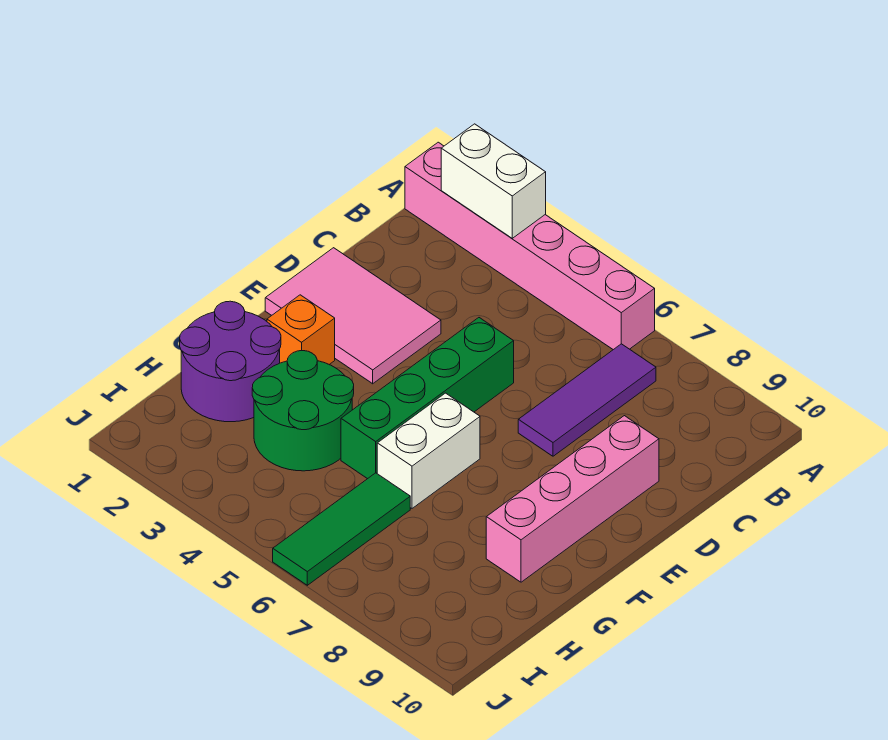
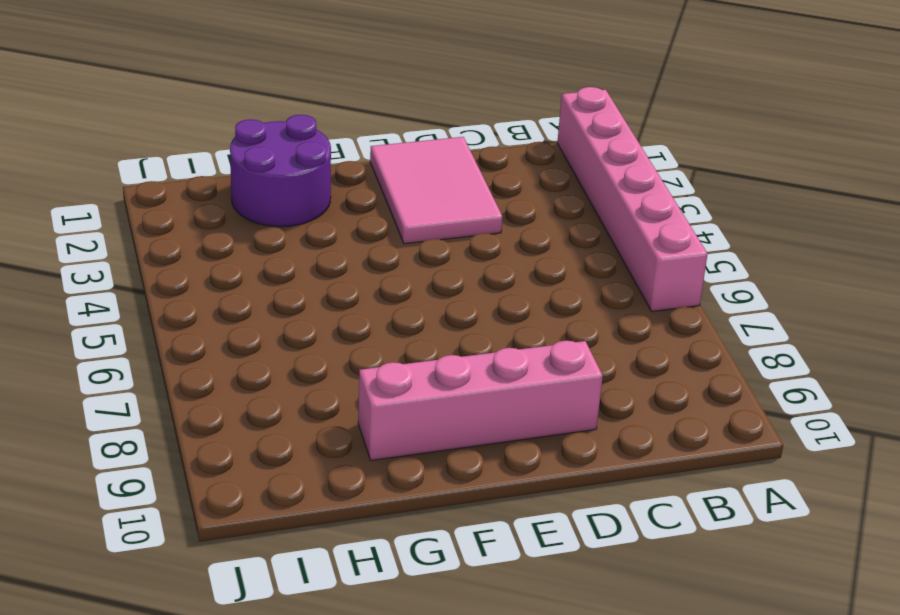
none -> purple 1x3 tile [518,344,656,456]
none -> green 1x4 brick [341,318,514,479]

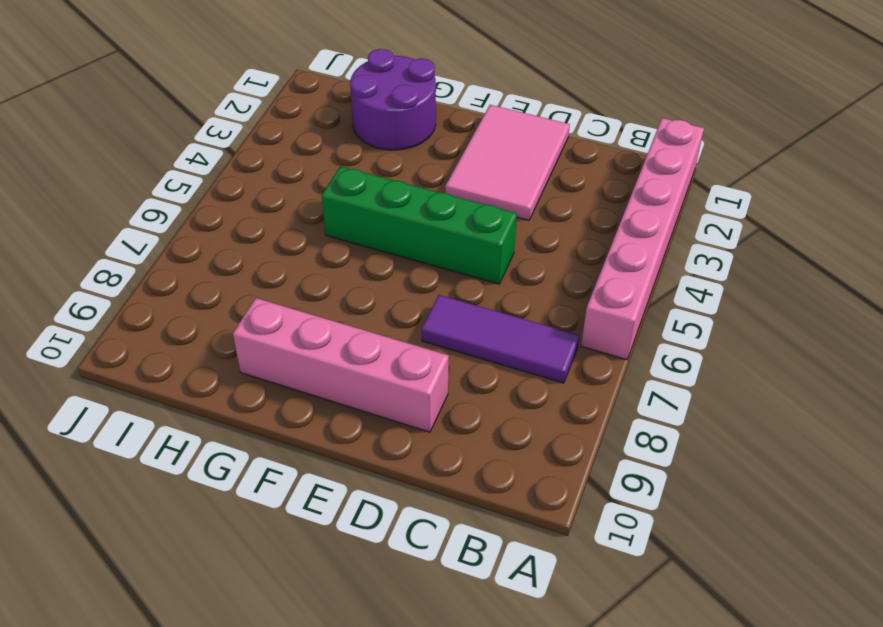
none -> orange 1x1 brick [267,295,335,365]
none -> white 1x2 brick [377,393,480,508]

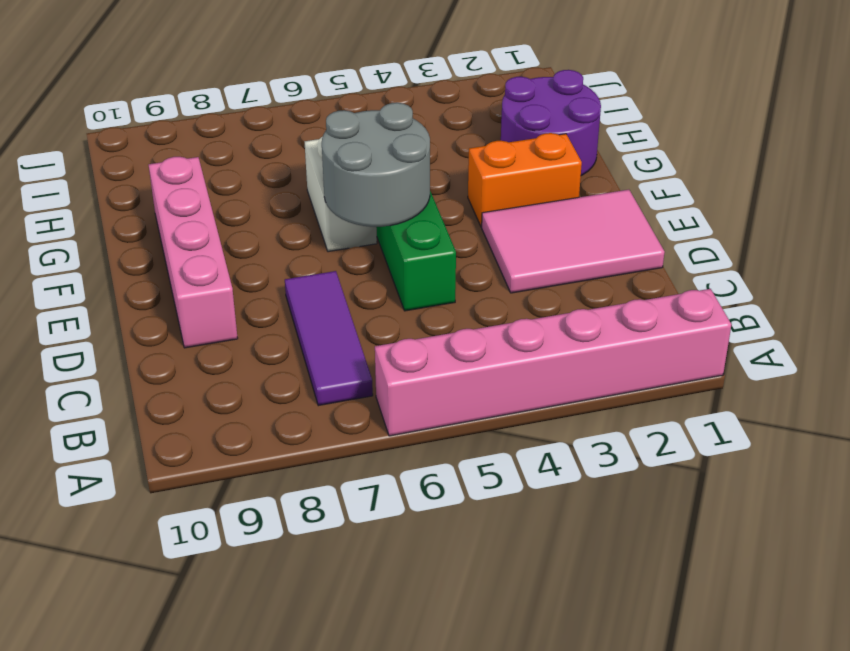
grey 2x2 round brick [322,103,430,227] -> none
orange 1x2 brick [468,133,582,227] -> orange 1x1 brick [267,295,335,365]
none -> green 2x2 round brick [252,351,354,471]
none -> green 1x3 tile [273,473,410,585]

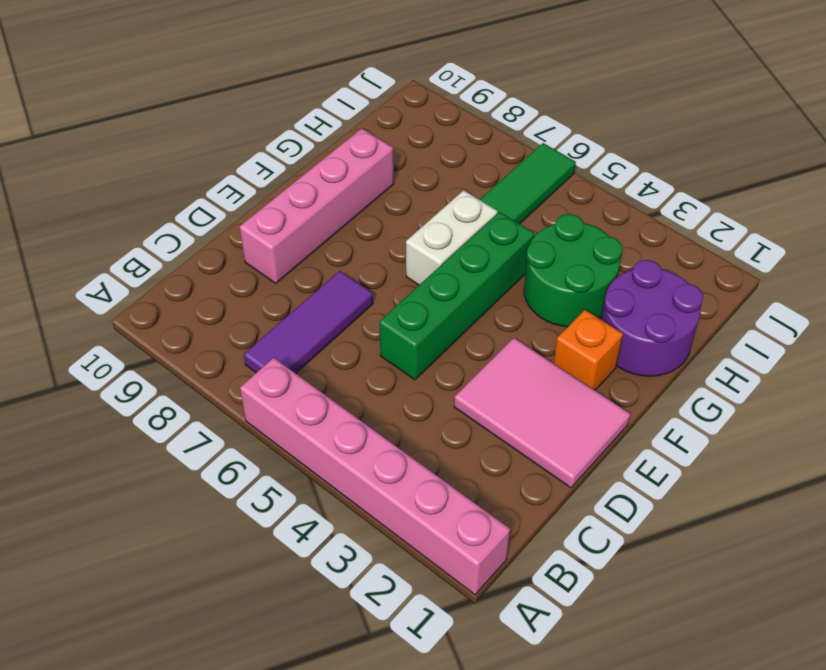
none -> white 1x2 brick [441,124,546,238]

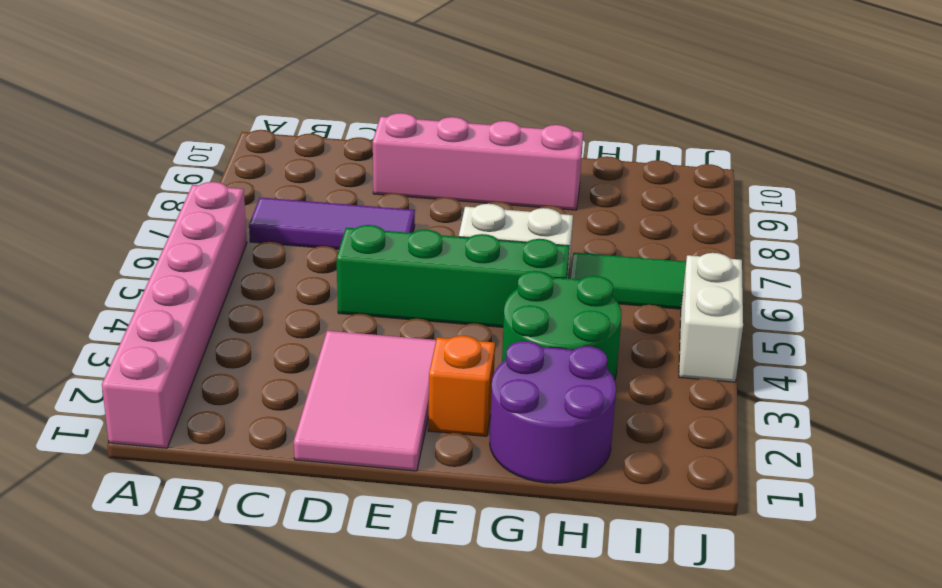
white 1x2 brick [679,253,743,382] -> white 1x2 brick moved to [441,124,546,238]

